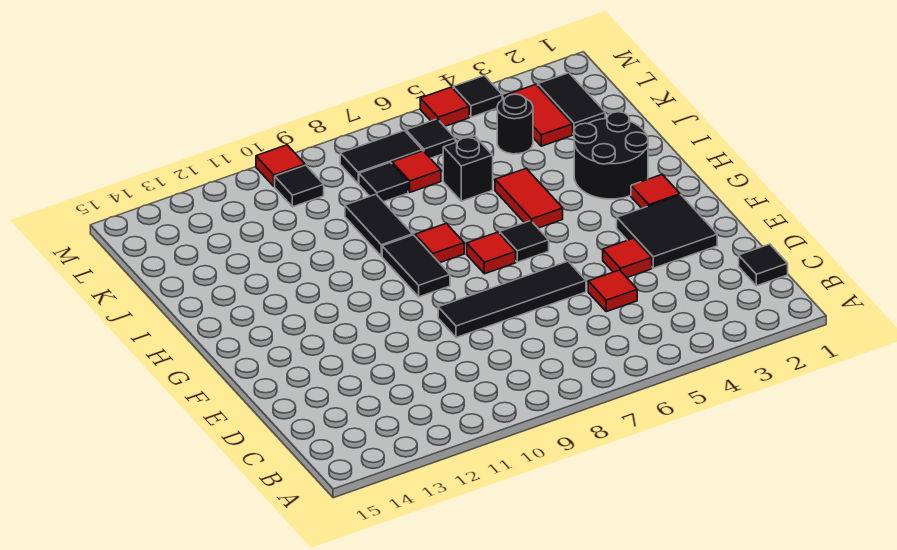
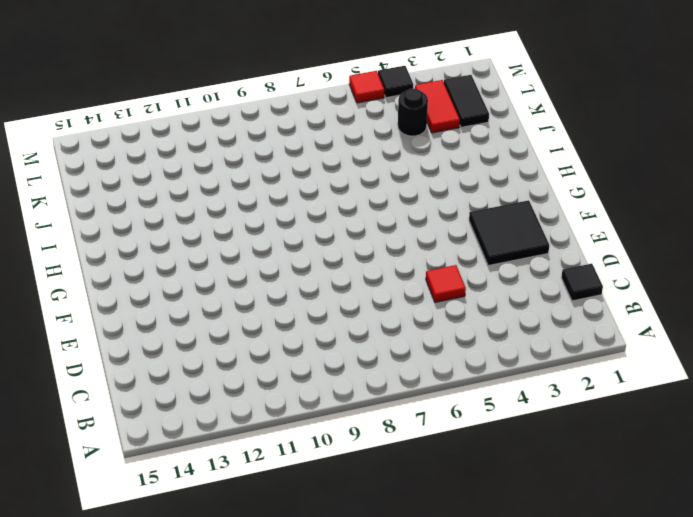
none -> red 1x1 tile [603,238,652,277]
none -> black 1x4 tile [438,261,586,338]
none -> red 1x1 tile [631,175,680,208]

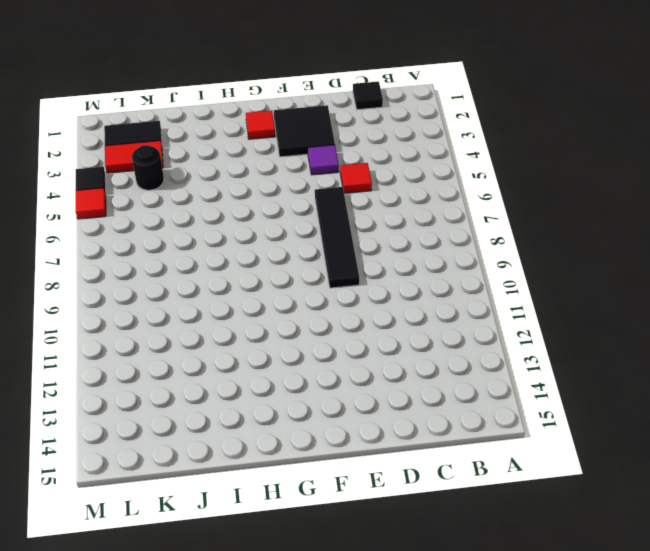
purple 1x1 tile [308,145,339,175] -> red 1x1 tile [603,238,652,277]
none -> black 1x1 tile [500,221,549,262]
none -> red 1x1 tile [467,232,516,274]
none -> black 1x2 tile [382,235,450,297]

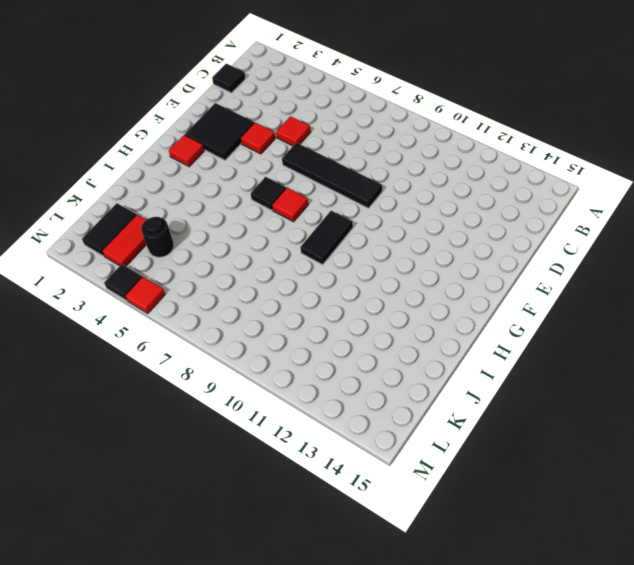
none -> black 2x2 round brick [574,112,648,199]
none -> red 1x2 tile [495,168,563,228]
none -> red 1x1 tile [415,223,464,263]

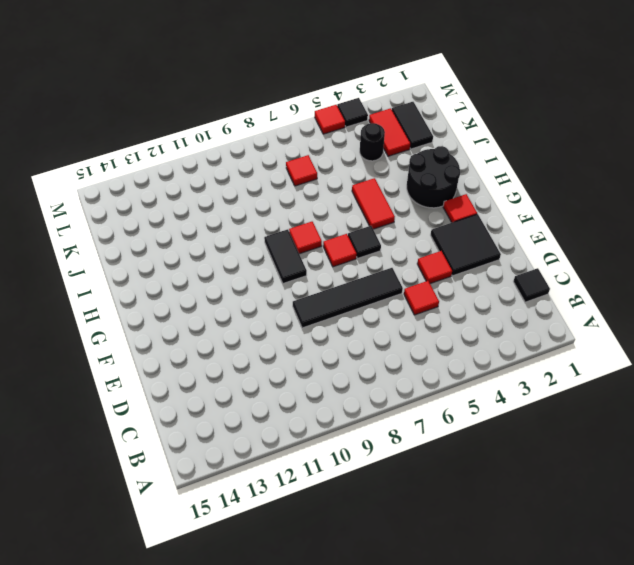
none -> black 1x2 tile [345,194,413,256]
none -> black 1x1 brick [443,136,493,201]
none -> black 1x1 tile [359,162,408,202]

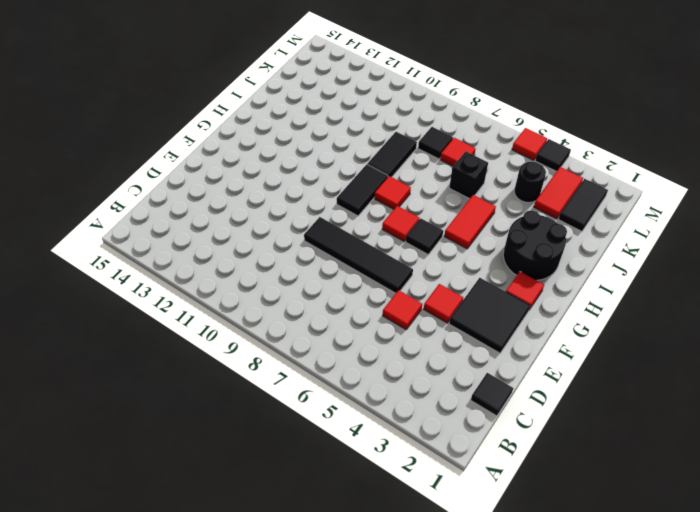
none -> black 1x1 tile [406,119,455,158]
none -> black 1x2 tile [340,130,422,184]
none -> black 1x1 tile [275,165,324,207]

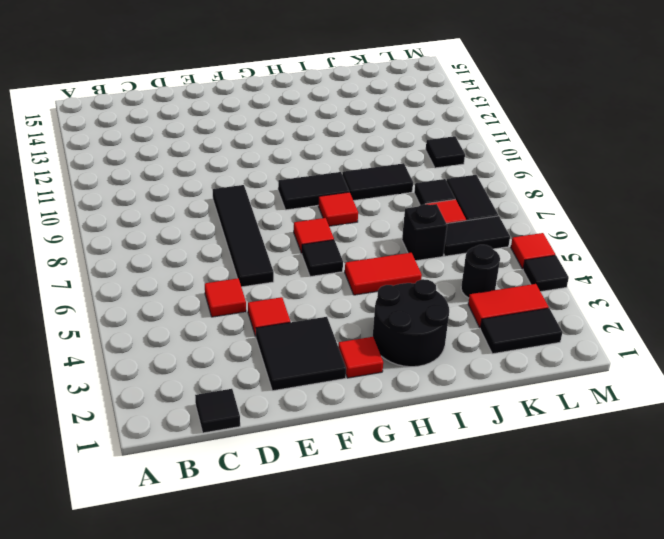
black 1x2 tile [444,216,510,256] -> black 1x1 tile [406,119,455,158]
none -> red 1x1 tile [256,145,305,186]

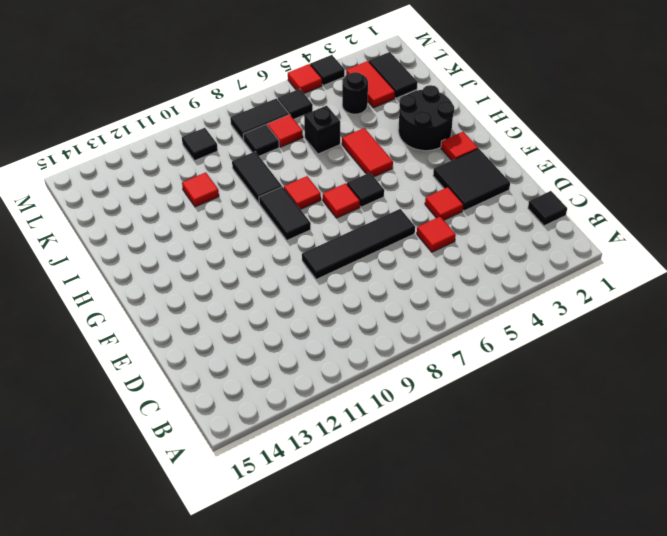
red 1x1 tile [182,172,219,207] -> red 1x1 tile moved to [256,145,305,186]

